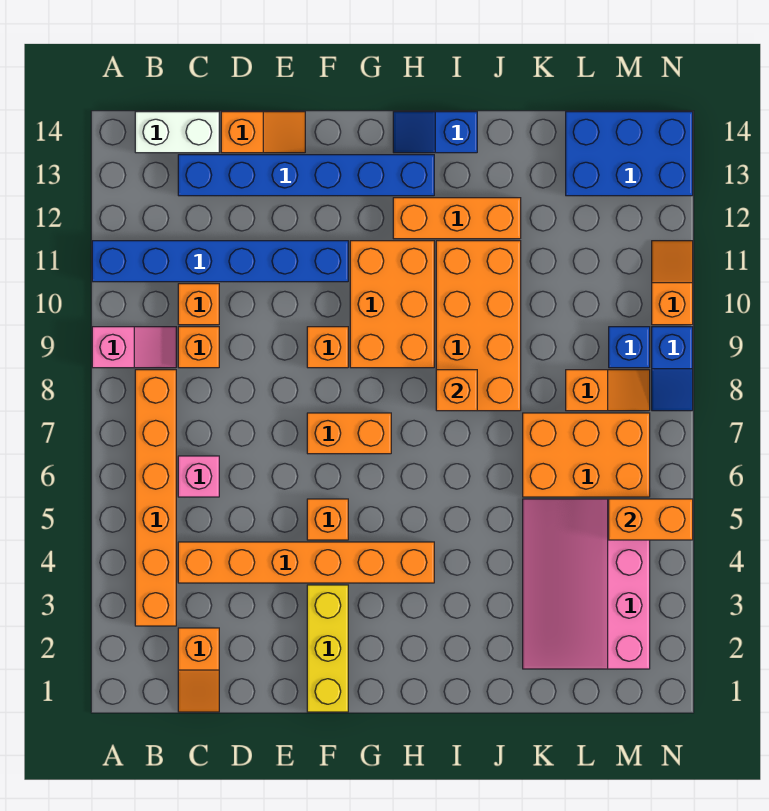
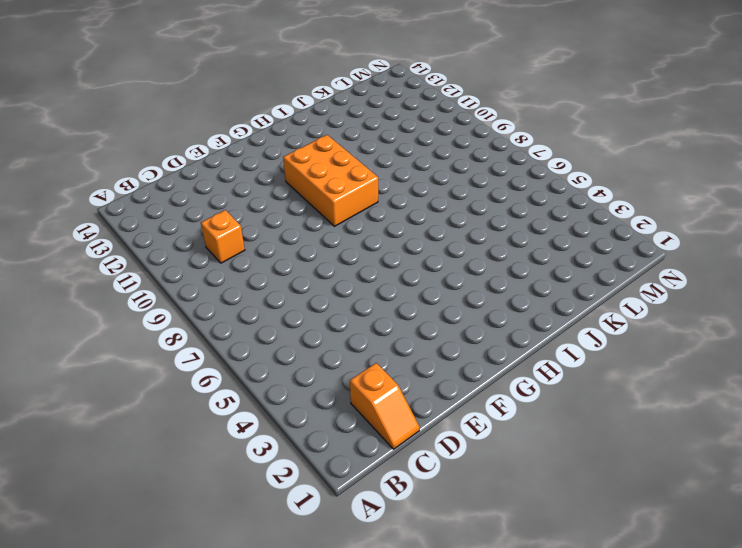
none -> pink 1x2 slope [92,327,176,368]
none -> blue 1x6 brick [92,241,348,282]
none -> orange 1x6 brick [135,370,176,626]

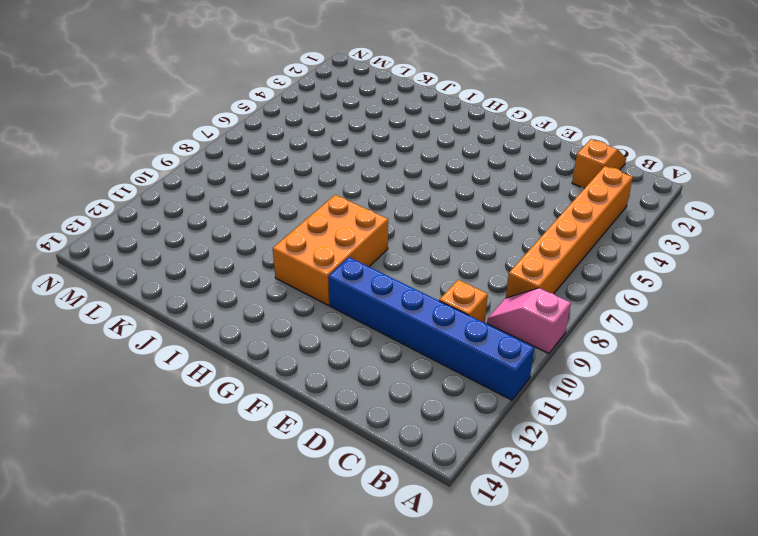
none -> white 1x2 brick [135,112,219,153]
none -> orange 1x6 brick [178,542,434,583]
none -> pink 1x1 brick [178,456,219,497]

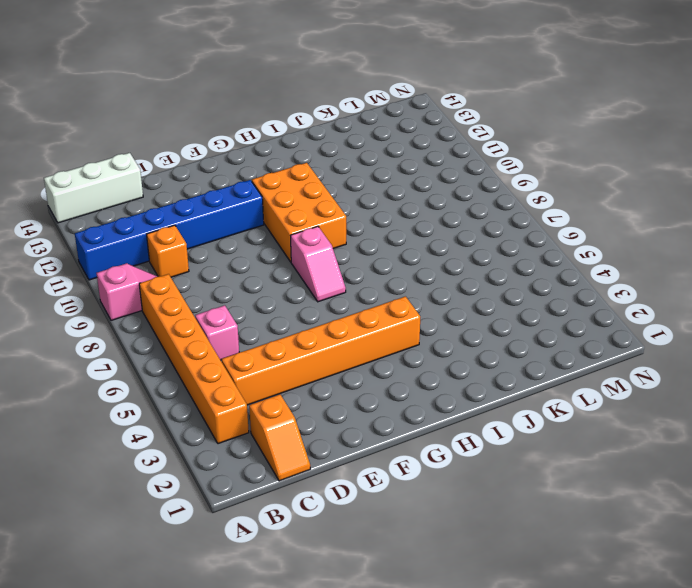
white 1x3 brick [44,153,143,223] -> white 1x2 brick [135,112,219,153]
pink 1x2 slope [291,226,346,302] -> orange 1x2 brick [307,413,391,454]
none -> orange 1x1 brick [178,327,219,368]
none -> blue 1x6 brick [178,155,434,196]
none -> orange 1x2 slope [221,112,305,153]

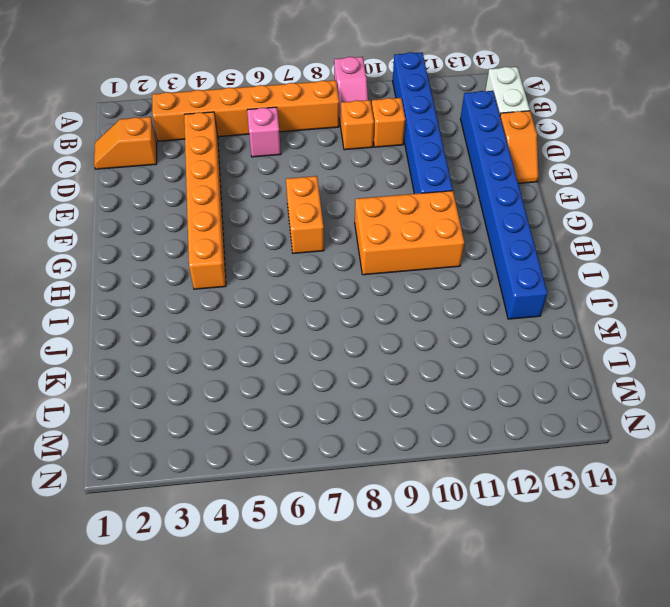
blue 1x8 brick [460,91,547,319] -> blue 1x6 brick [178,155,434,196]
none -> yellow 1x3 brick [307,585,348,712]
none -> orange 1x1 brick [307,499,348,540]
none -> orange 1x1 brick [307,327,348,368]

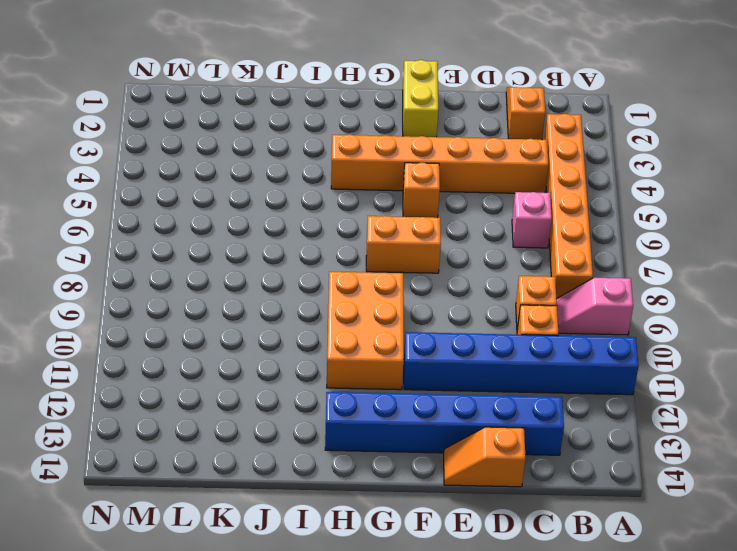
yellow 1x2 brick [403,60,438,137] -> yellow 1x3 brick [307,585,348,712]
none -> white 1x2 brick [135,112,219,153]
none -> orange 1x1 brick [307,327,348,368]
none -> orange 1x3 brick [393,198,521,239]

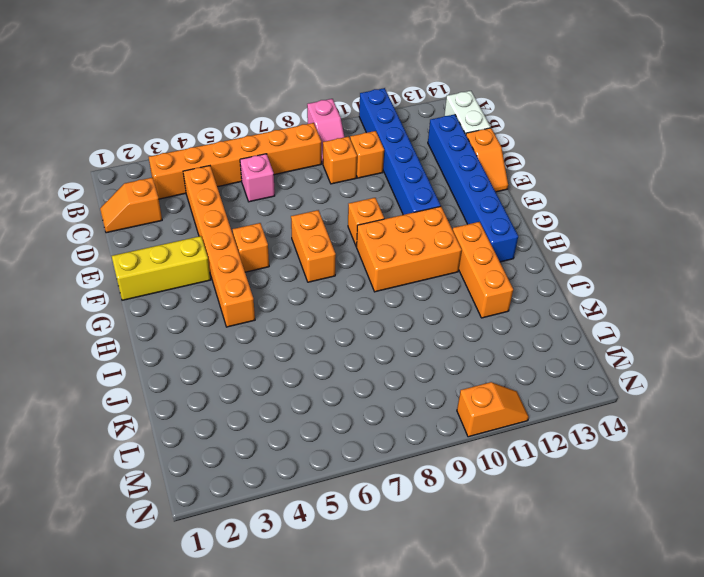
none -> blue 1x2 slope [393,112,477,153]
none -> orange 2x4 brick [436,241,521,411]
none -> pink 3x4 slope [523,499,650,669]

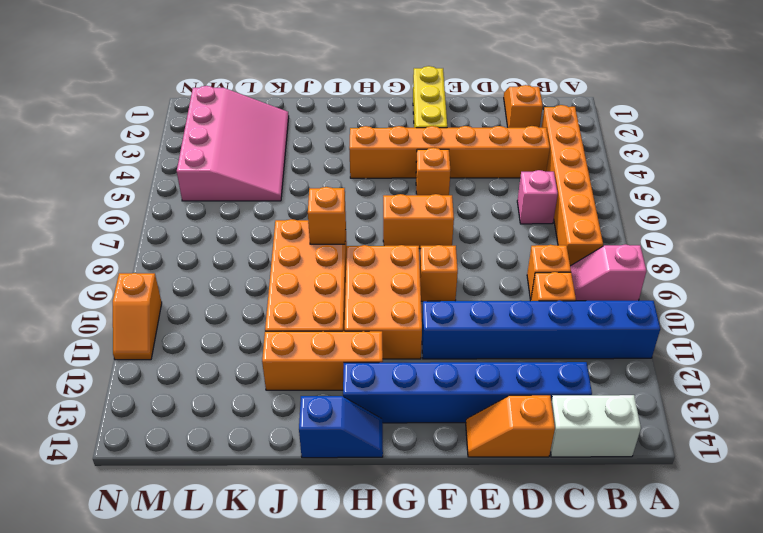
none -> orange 2x3 brick [523,413,650,497]
none -> orange 1x2 slope [566,370,650,411]
none -> blue 2x3 brick [566,112,693,196]

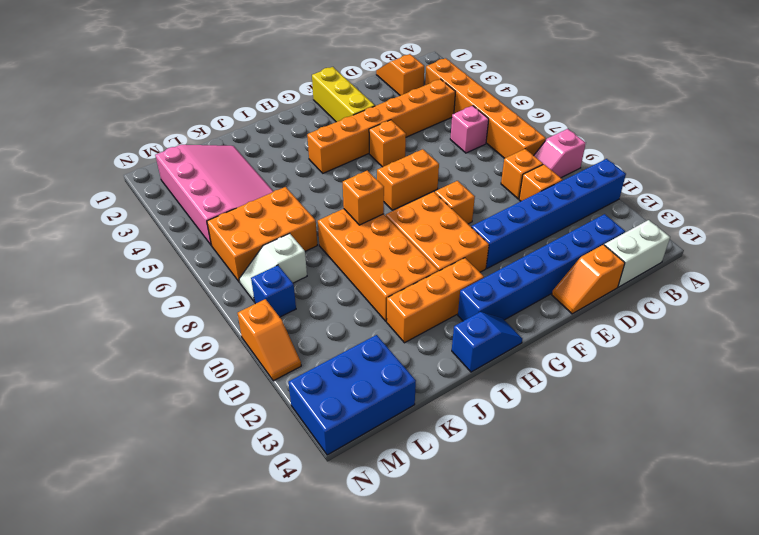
white 1x2 slope [239,233,307,302] -> orange 1x2 slope [566,370,650,411]
none -> blue 1x2 slope [652,327,693,411]
none -> orange 1x2 brick [609,499,693,540]

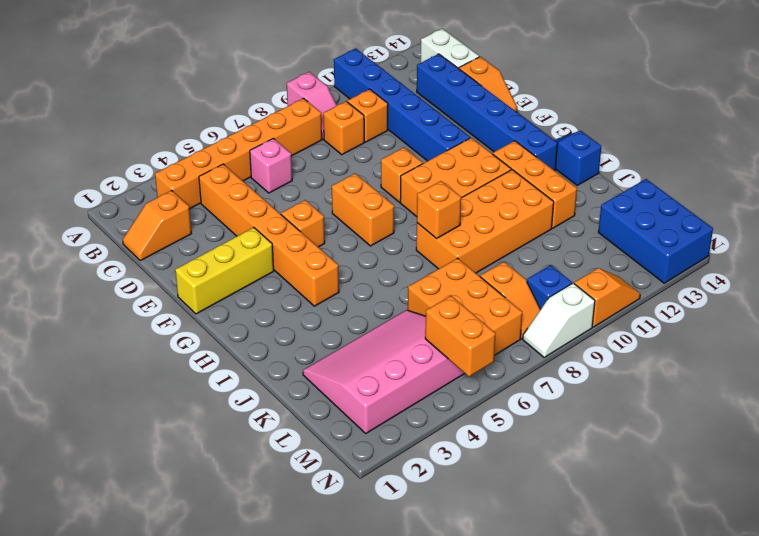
white 1x2 slope [523,283,595,358] -> blue 1x2 slope [652,327,693,411]

